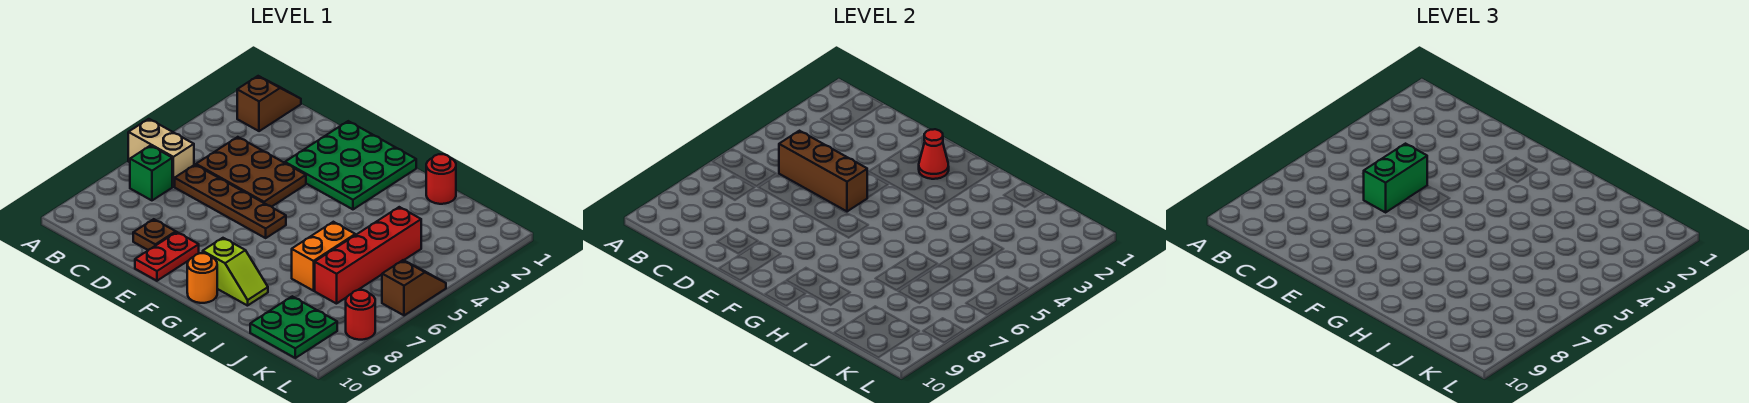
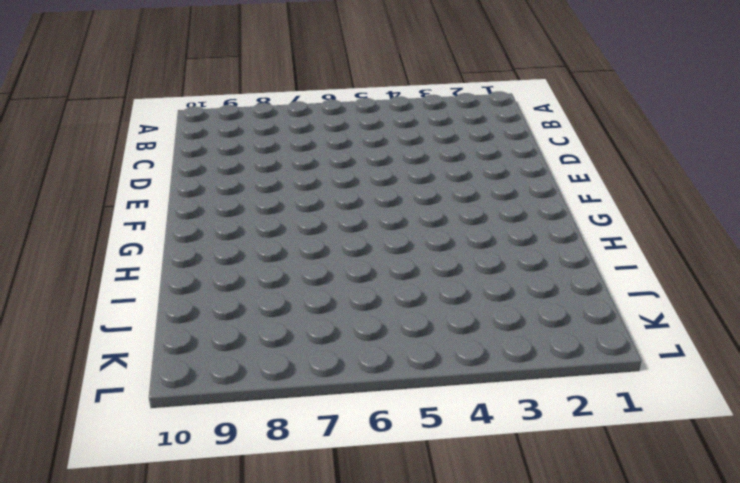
none -> tan 1x2 brick [128,119,194,187]
none -> brown 1x2 slope [237,76,301,131]
none -> green 1x1 brick [130,146,172,200]

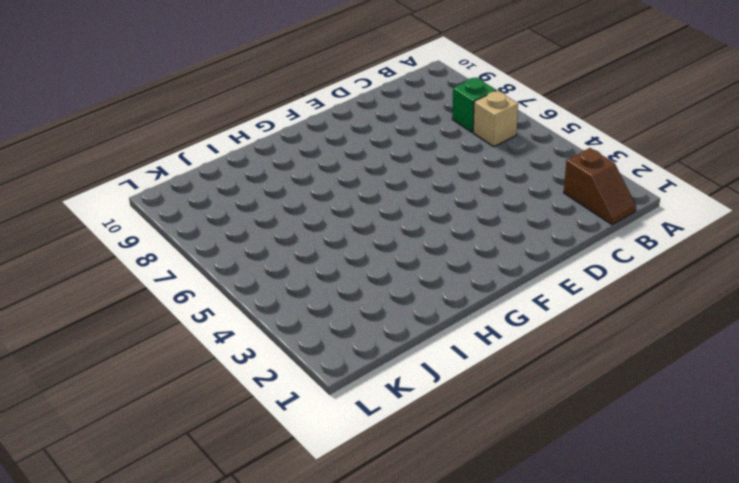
tan 1x1 brick [473,91,518,146] -> tan 1x2 brick [128,119,194,187]
none -> brown 2x3 plate [196,137,306,207]
none -> brown 1x4 plate [175,165,286,238]
none -> brown 1x1 plate [133,219,176,250]

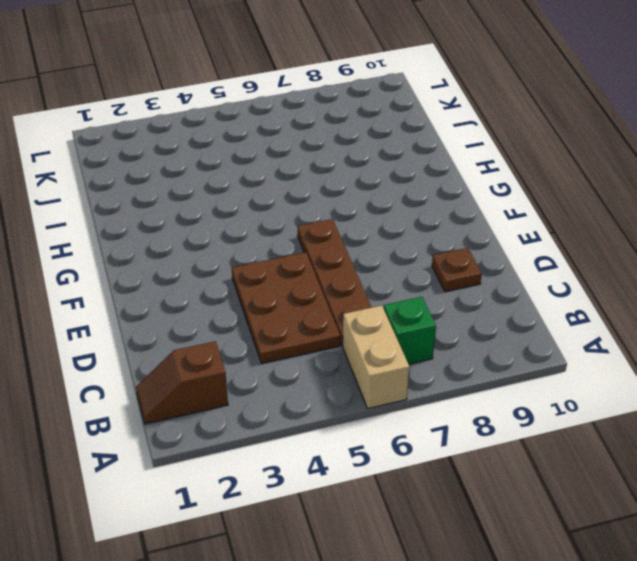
none -> green 3x3 plate [285,121,416,209]
none -> red 1x2 plate [135,232,199,281]
none -> lime 1x2 slope [203,238,268,306]

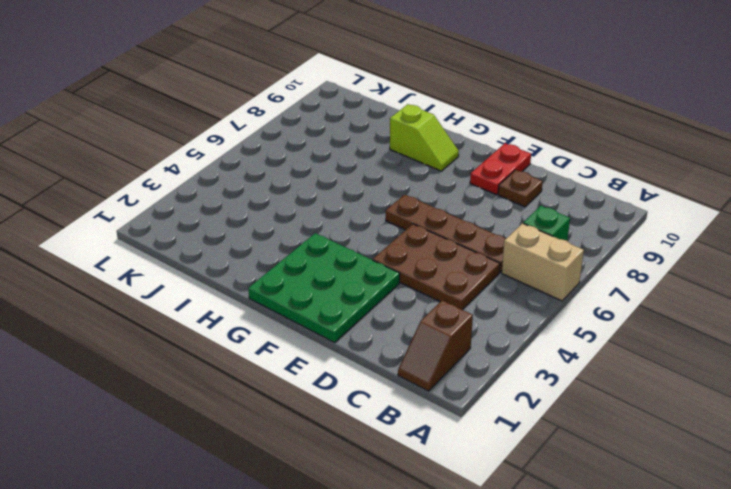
lime 1x2 slope [390,104,459,171] -> lime 1x2 slope turned to [203,238,268,306]
none -> orange 1x1 round brick [187,253,217,303]
none -> red 1x1 round brick [426,154,456,204]
none -> orange 1x2 brick [292,222,355,291]

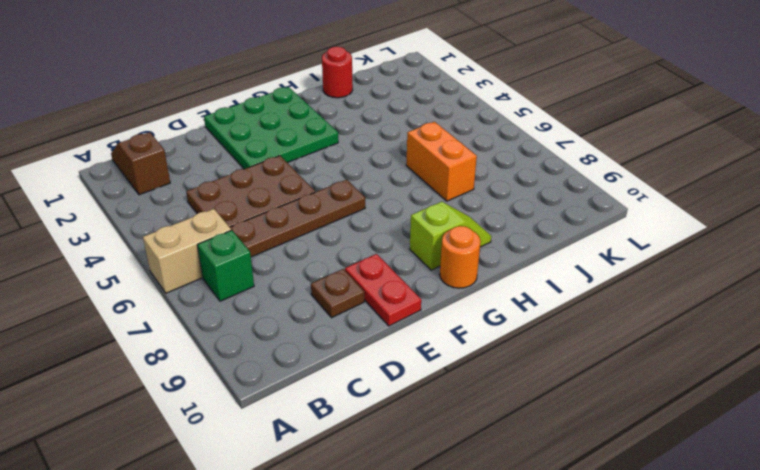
none -> red 1x4 brick [315,207,421,304]
none -> green 2x2 plate [250,296,337,358]
none -> brown 1x2 slope [382,260,446,315]

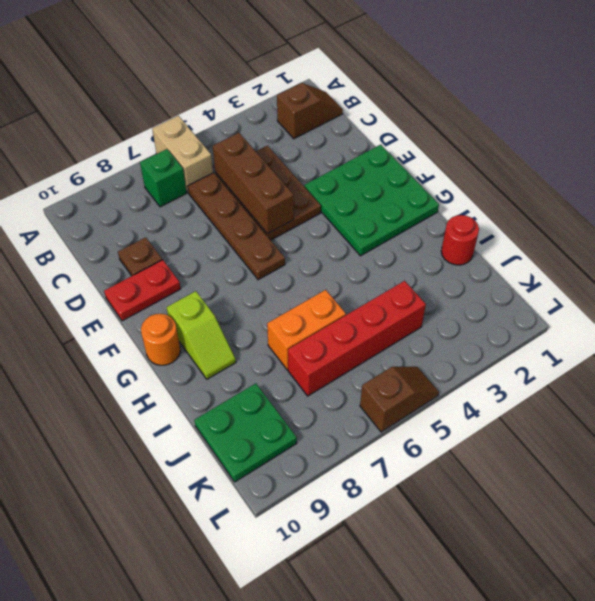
none -> red 1x1 round brick [346,290,375,340]
none -> red 1x1 cone [919,129,949,179]
none -> green 1x2 brick [1364,144,1427,212]

